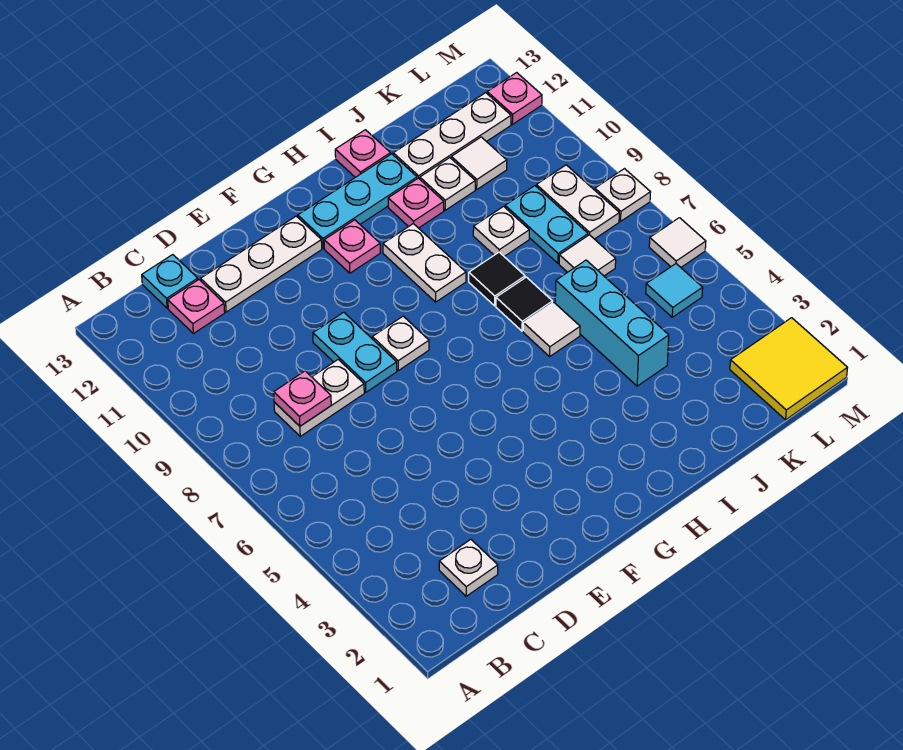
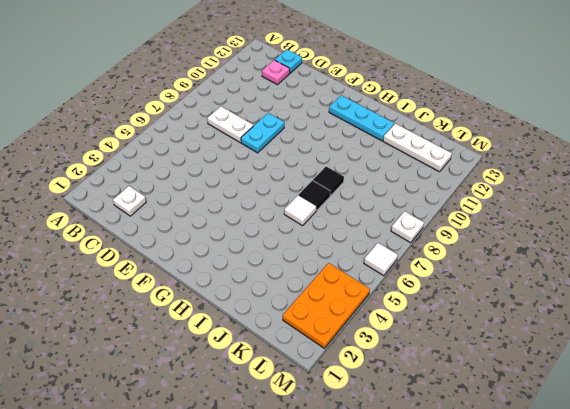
orange 2x3 plate [283,263,370,348] -> yellow 2x2 tile [730,318,847,420]
none -> white 1x3 plate [201,216,322,312]
none -> white 1x1 plate [372,316,429,371]
none -> pink 1x1 plate [324,220,380,273]

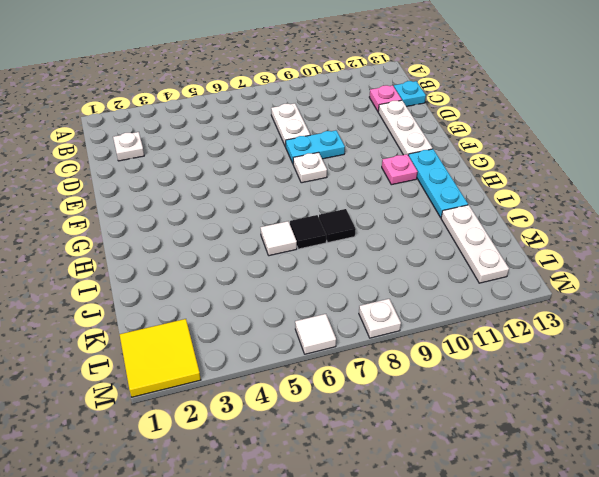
none -> white 1x2 plate [383,224,466,302]
none -> pink 1x1 plate [388,178,444,228]
none -> pink 1x1 plate [335,130,391,177]

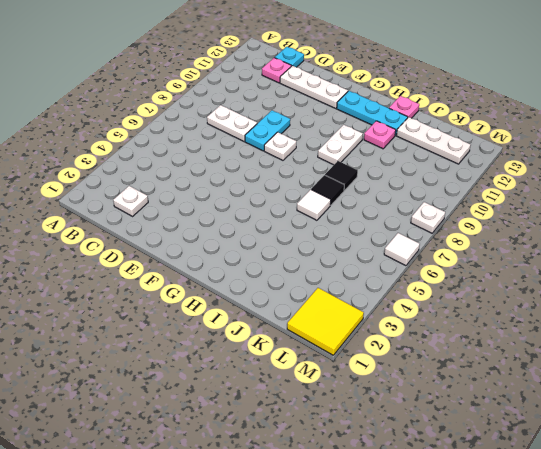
none -> pink 1x1 plate [324,220,380,273]
none -> cyan 1x3 brick [555,260,669,386]
none -> white 1x1 plate [473,206,529,256]

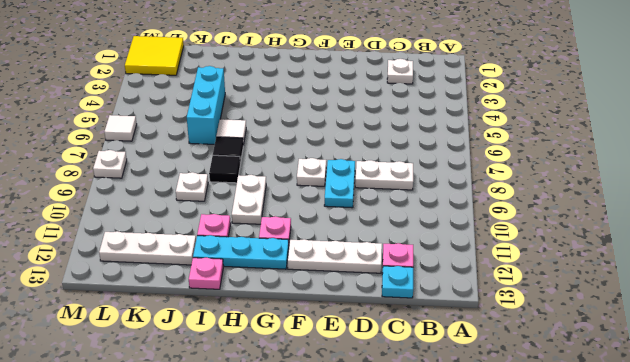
none -> white 1x1 plate [420,158,475,210]
none -> white 1x1 tile [559,235,616,276]
none -> cyan 1x2 plate [505,186,588,263]

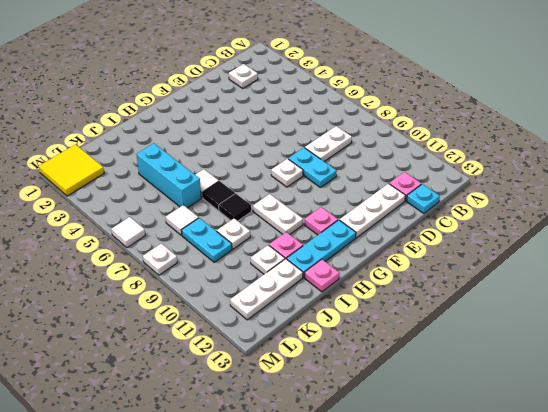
none -> white 1x1 tile [451,137,507,189]
none -> cyan 1x1 tile [646,264,703,317]
none -> white 1x2 plate [536,165,619,239]

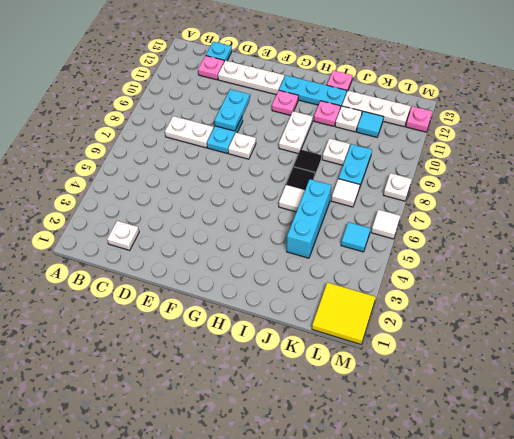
cyan 1x2 plate [214,89,250,131] -> none
cyan 1x1 tile [357,111,383,137] -> white 1x1 tile [451,137,507,189]
none -> white 1x2 plate [536,165,619,239]
none -> pink 1x1 plate [274,371,331,426]

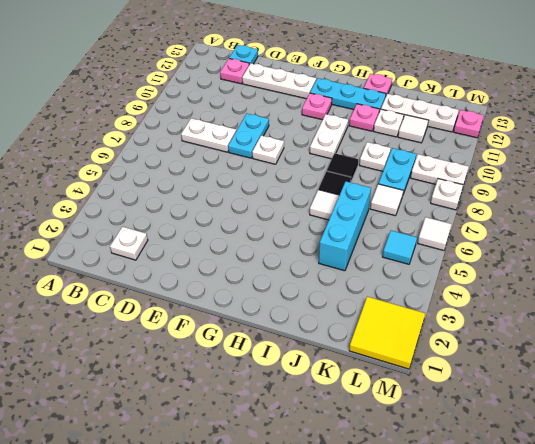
white 1x2 plate [411,154,469,185] -> white 1x2 plate turned to [536,165,619,239]
none -> pink 1x1 plate [274,371,331,426]

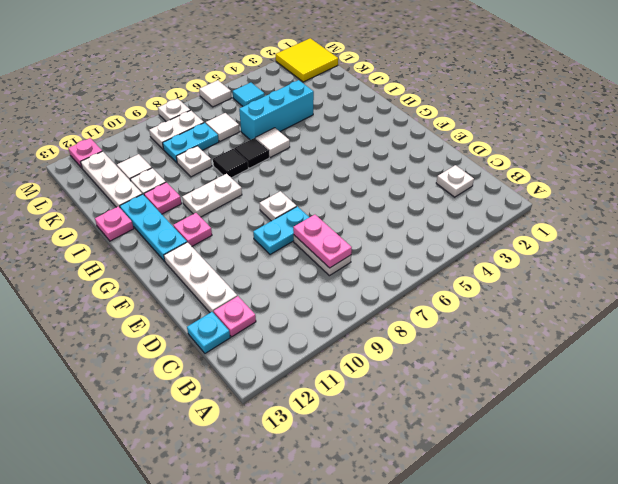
pink 1x2 plate [293,215,352,268] -> pink 1x1 plate [274,371,331,426]

